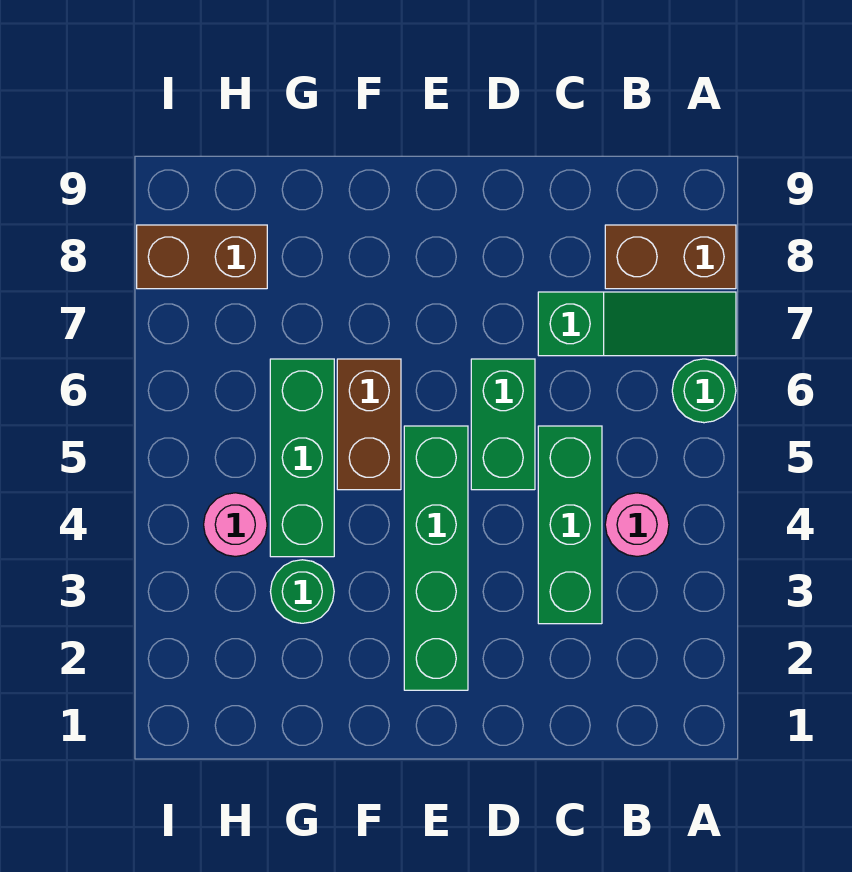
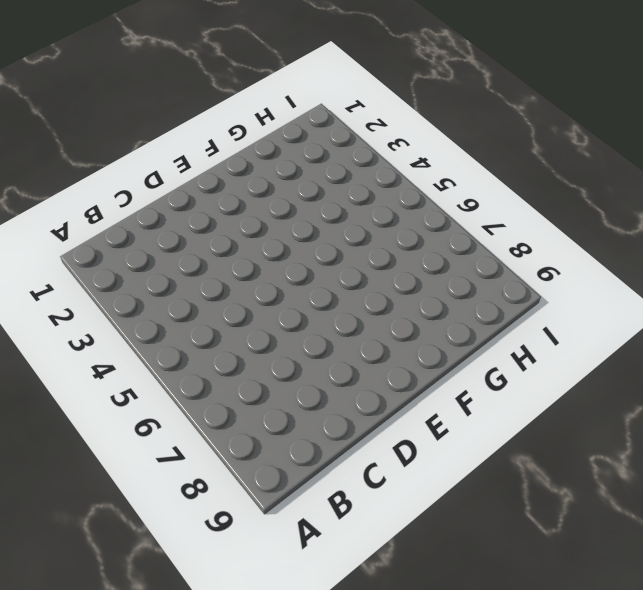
none -> green 1x1 round brick [672,359,736,423]
none -> green 1x3 slope [538,292,736,356]
none -> brown 1x2 brick [605,225,736,289]

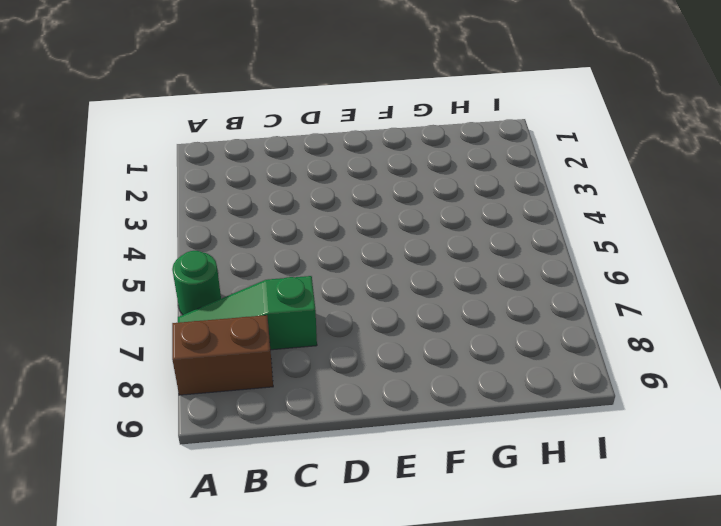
none -> pink 1x1 round brick [605,493,669,556]
none -> green 1x3 brick [538,426,602,624]
none -> green 1x2 brick [471,359,535,490]

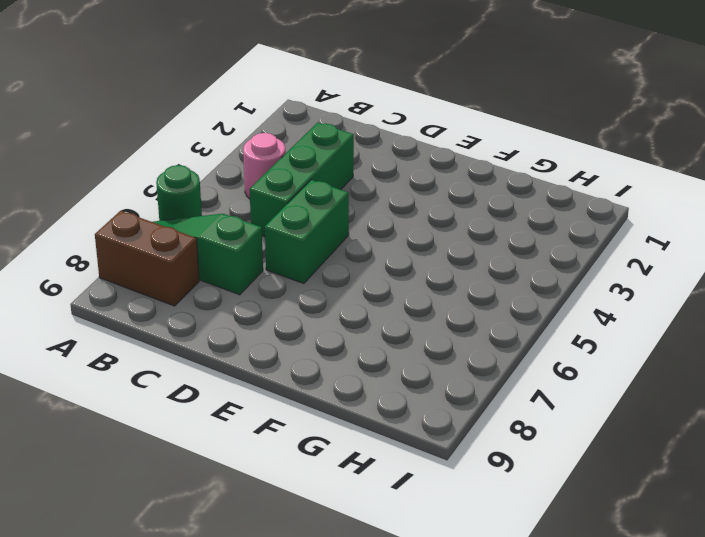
none -> green 1x4 brick [404,426,468,690]
none -> brown 1x2 brick [337,359,401,490]
none -> green 1x1 round brick [270,560,334,623]

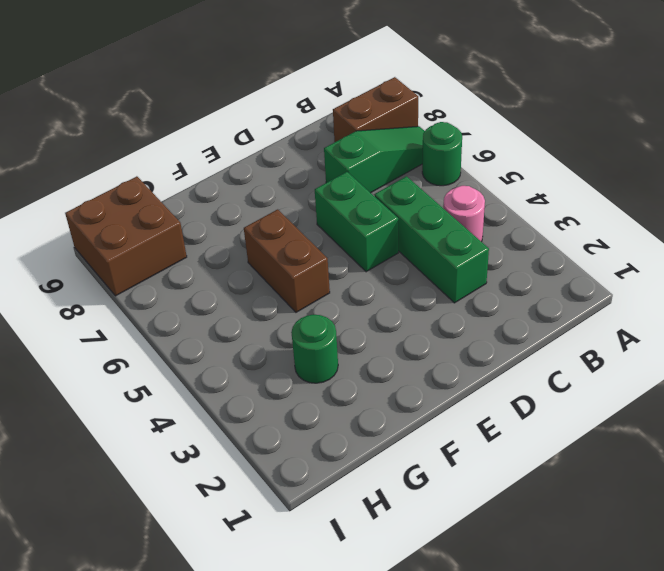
brown 2x2 brick [65,176,187,296] -> brown 1x2 brick [137,225,267,289]
none -> green 1x4 brick [404,426,468,690]
none -> green 1x3 brick [270,359,334,557]
none -> pink 1x1 round brick [204,493,267,557]

